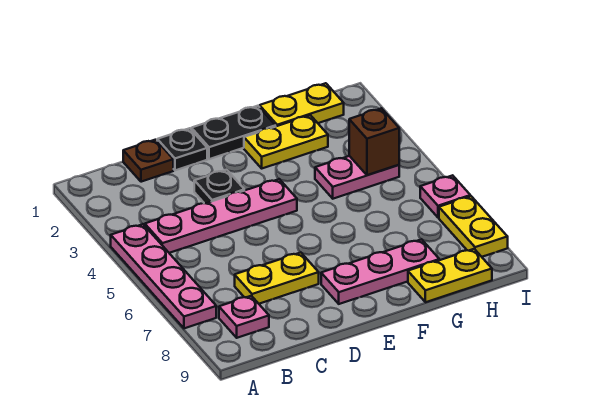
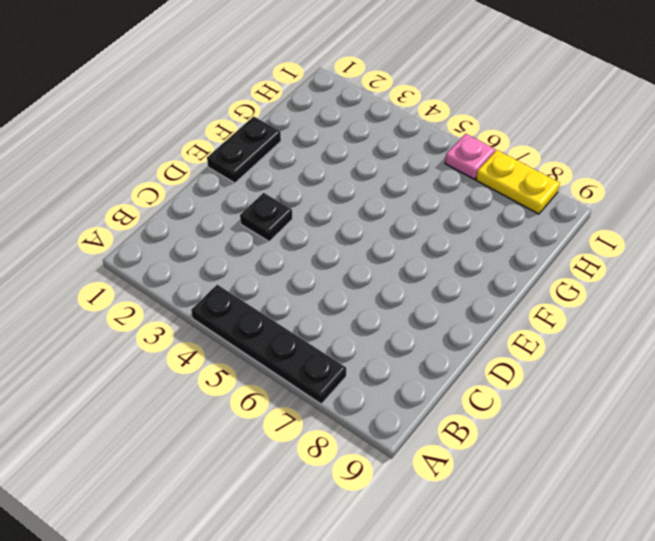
black 1x4 plate [191,285,346,404] -> pink 1x4 plate [111,224,216,328]
none -> pink 1x4 plate [145,179,297,253]
none -> pink 1x1 plate [219,296,269,338]
none -> brown 1x1 plate [123,140,173,182]

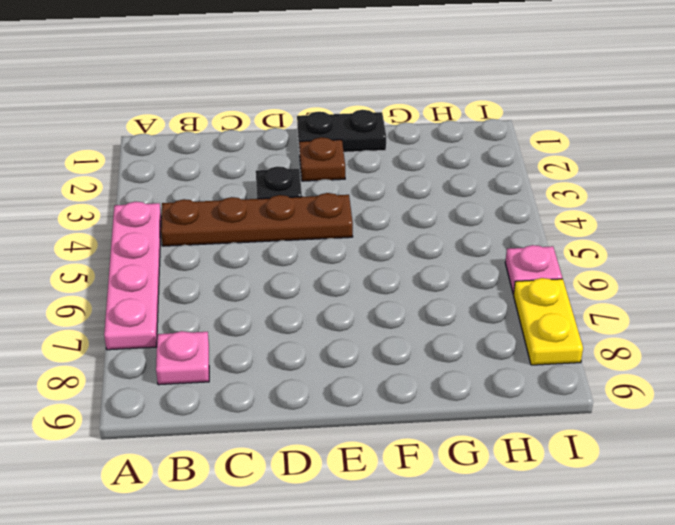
brown 1x4 plate [161,193,353,246] -> pink 1x4 plate [145,179,297,253]
brown 1x1 plate [299,137,345,181] -> brown 1x1 plate moved to [123,140,173,182]
none -> yellow 1x2 plate [235,253,319,304]
none -> black 1x1 plate [157,128,207,170]
none -> pink 1x3 plate [321,239,439,304]

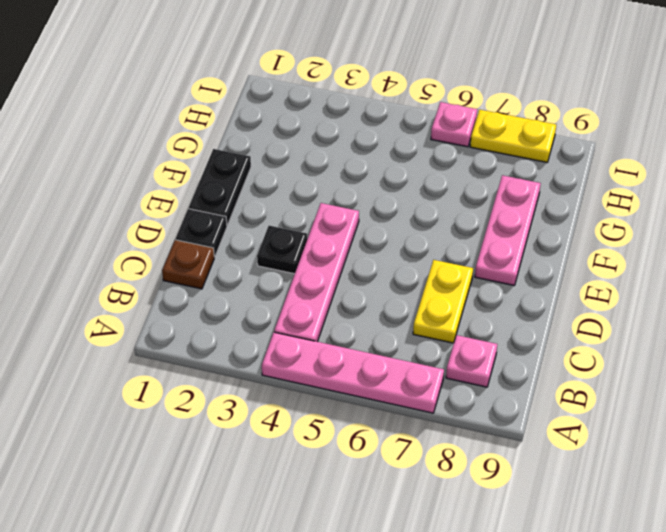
none -> yellow 1x2 plate [244,115,328,168]
none -> yellow 1x2 plate [260,83,344,126]
none -> pink 1x2 plate [315,156,399,199]

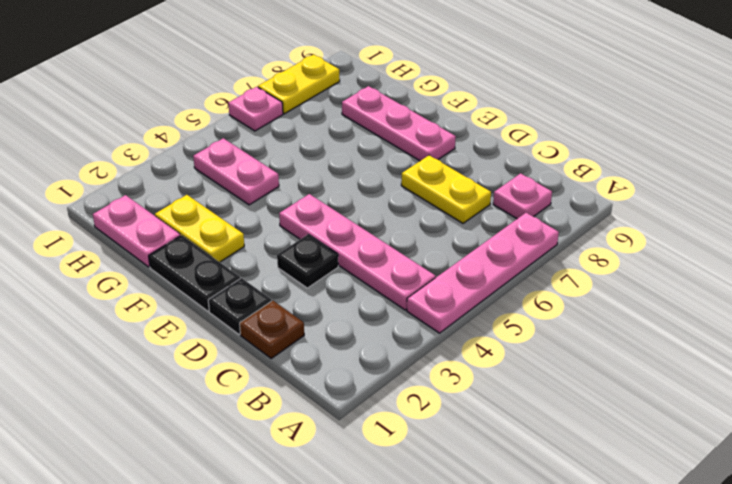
pink 1x2 plate [93,195,180,267] -> yellow 1x2 plate [260,83,344,126]
none -> yellow 1x2 plate [408,249,492,302]
none -> brown 1x1 brick [349,108,399,175]

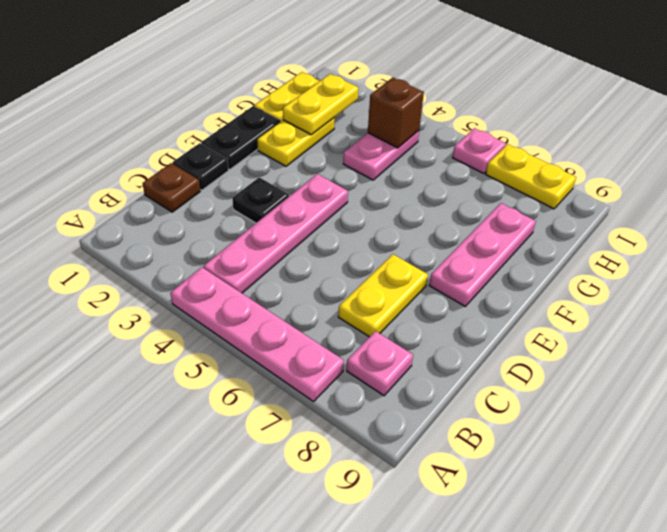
yellow 1x2 plate [283,74,358,135] -> yellow 1x2 plate moved to [408,249,492,302]

